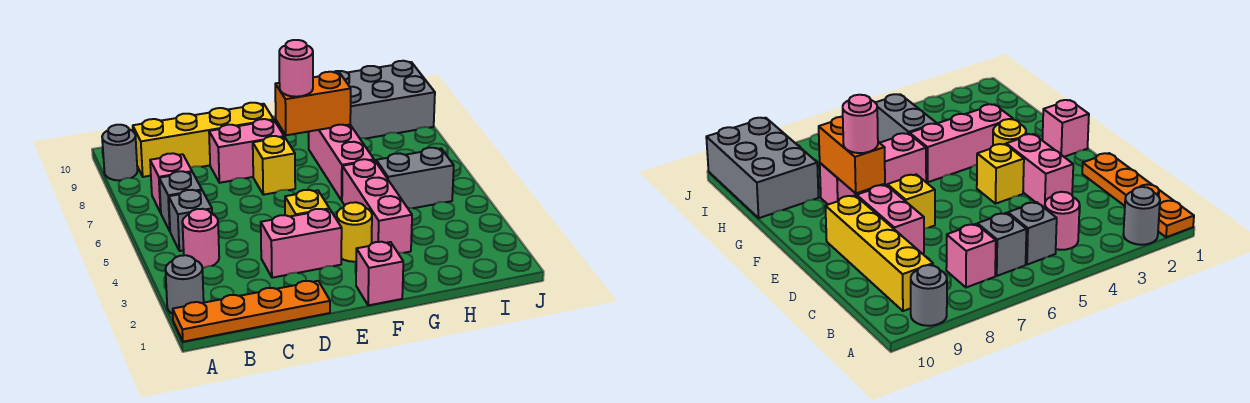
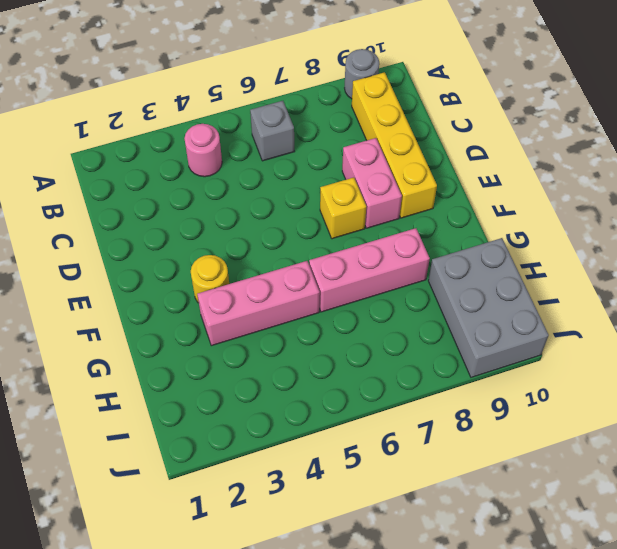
none -> orange 1x4 plate [173,281,330,342]
none -> grey 1x1 round brick [165,255,204,314]
none -> grey 1x1 brick [169,190,212,251]

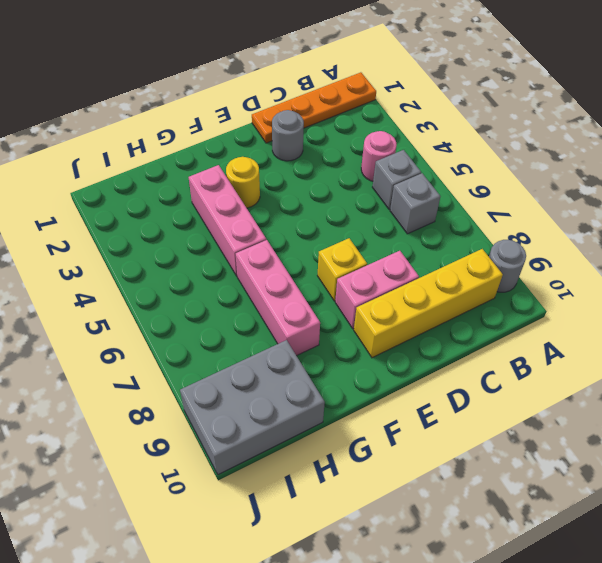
grey 1x1 round brick [272,110,304,161] -> grey 1x1 round brick moved to [165,255,204,314]
none -> pink 1x1 brick [150,153,192,213]
none -> pink 1x2 brick [261,209,342,278]
none -> yellow 1x1 brick [285,190,329,216]

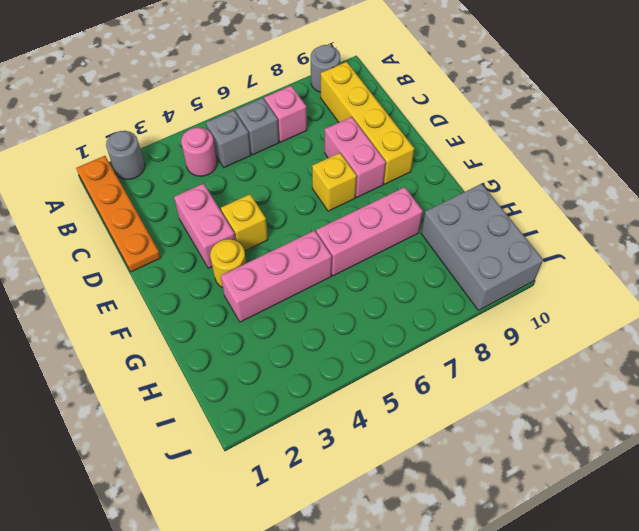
none -> pink 1x1 brick [356,242,403,305]
none -> grey 1x2 brick [376,148,454,208]
none -> orange 1x2 brick [275,72,351,135]

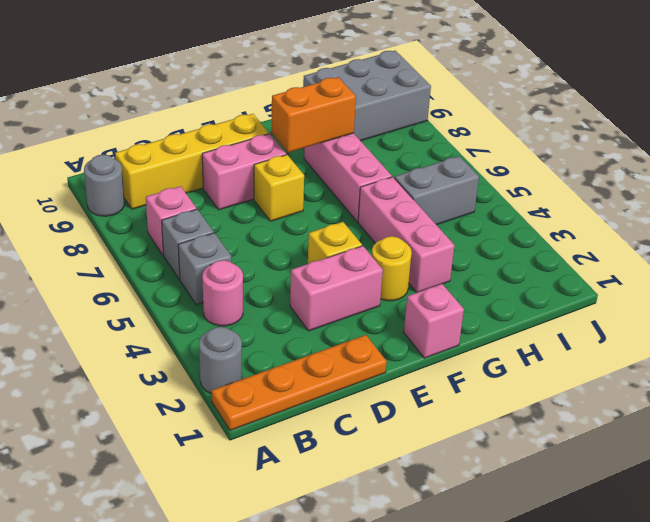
none -> pink 1x1 round brick [279,40,313,97]

